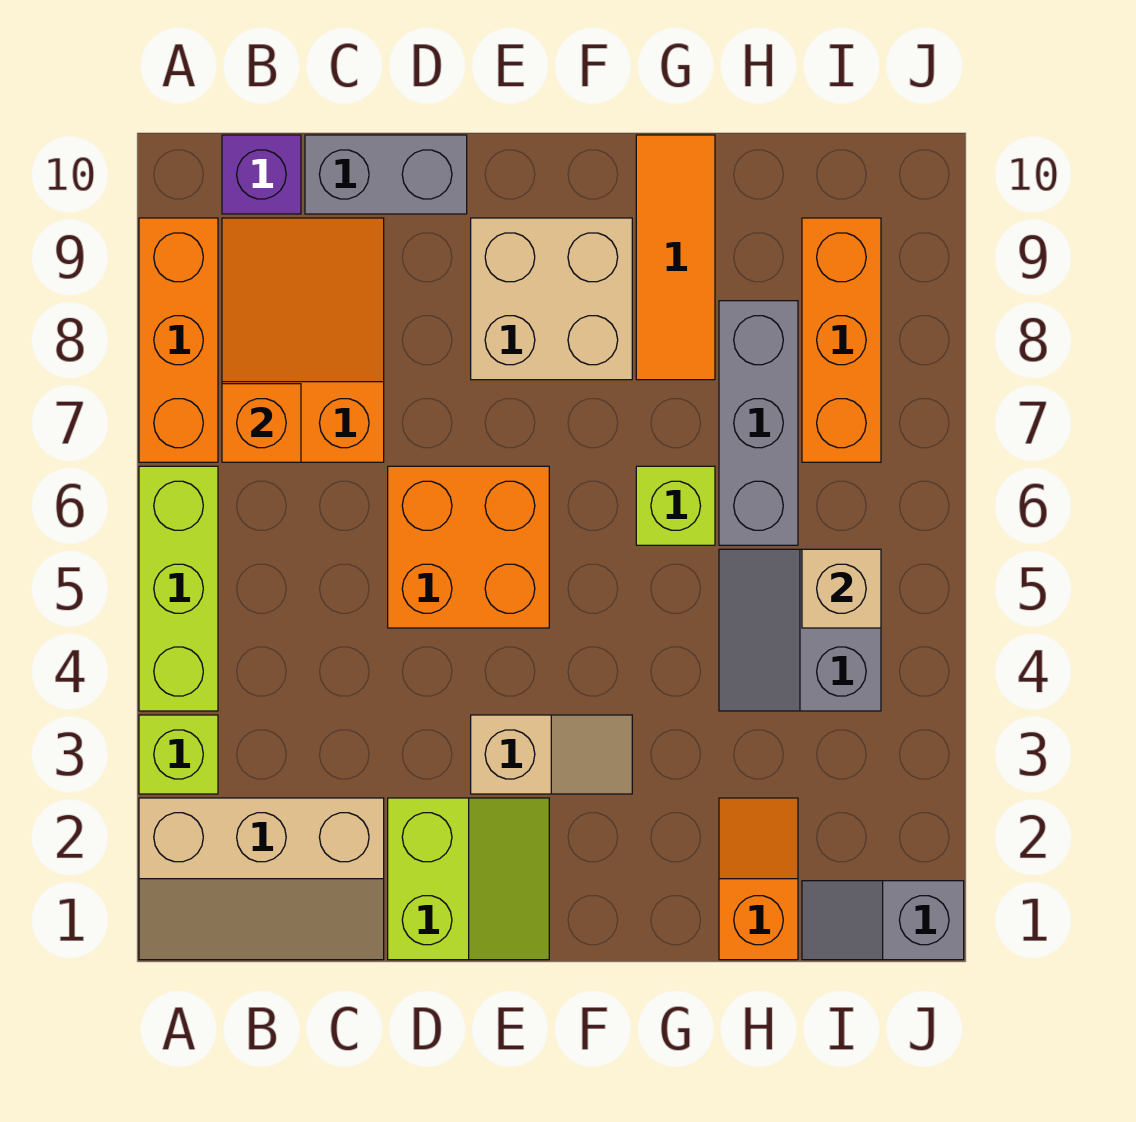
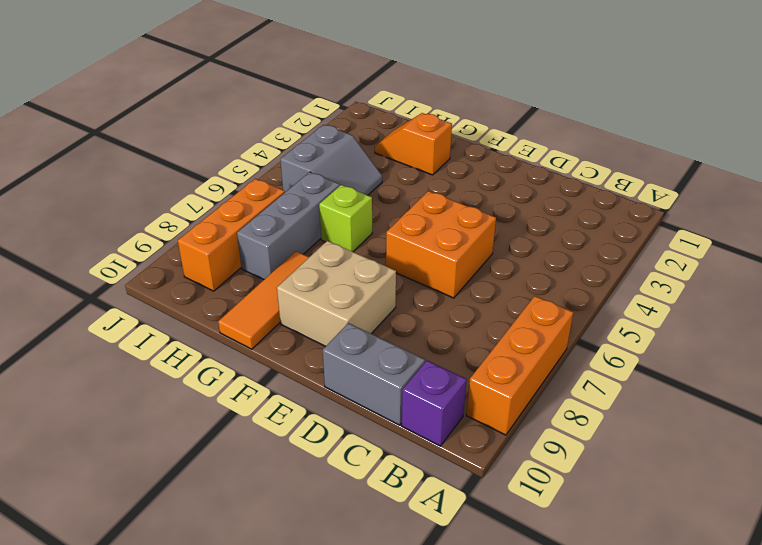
orange 1x2 slope [375,113,452,175] -> orange 1x2 slope turned to [719,798,798,960]
none -> tan 2x3 slope [139,798,384,960]
none -> lime 1x1 brick [139,715,218,794]
none -> lime 1x3 brick [139,466,218,711]

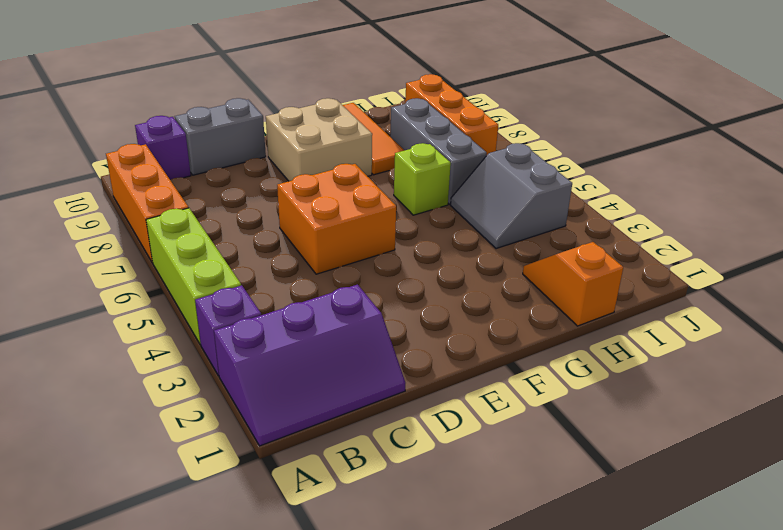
purple 2x3 slope [214,285,405,446] -> tan 2x3 slope [139,798,384,960]
purple 1x1 brick [195,285,261,376] -> lime 1x1 brick [139,715,218,794]
none -> orange 2x3 slope [222,218,384,462]
none -> lime 2x2 slope [388,798,549,960]
none -> tan 1x2 slope [471,715,632,794]

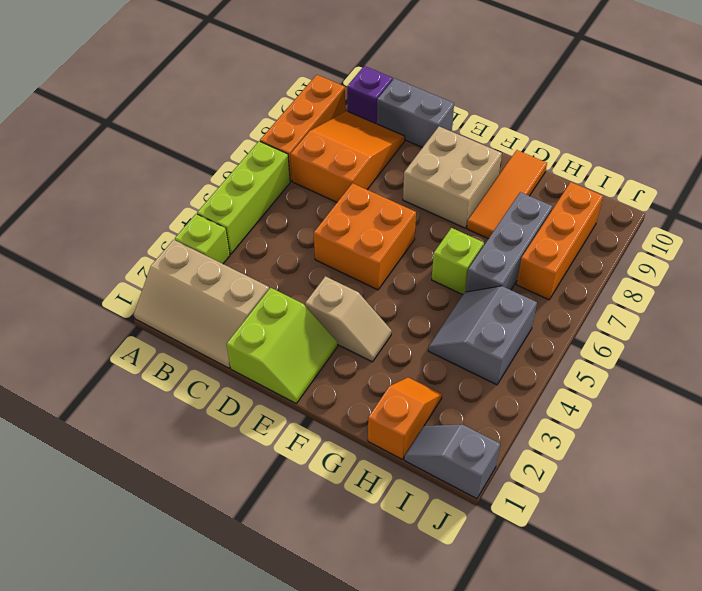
none -> orange 1x1 brick [222,384,301,462]
none -> tan 1x1 brick [802,549,881,628]

